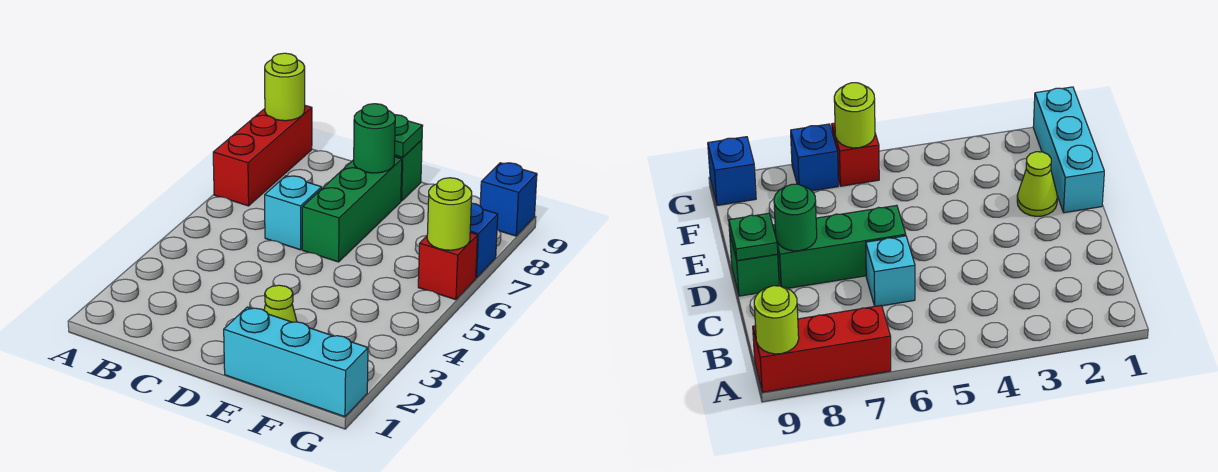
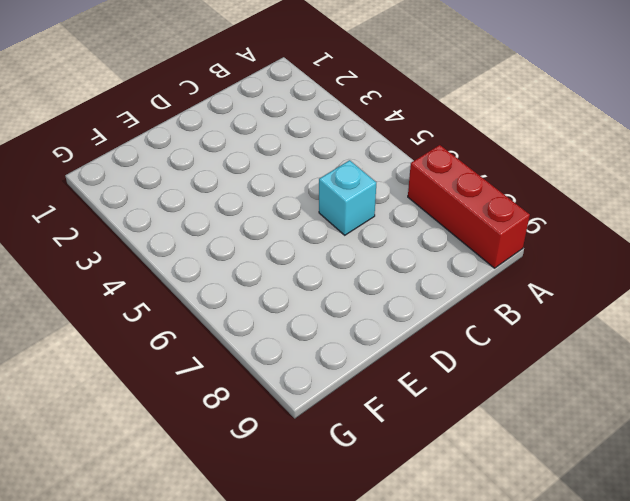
none -> green 1x3 brick [302,157,402,262]
none -> green 1x1 brick [394,140,422,201]
none -> cyan 1x3 brick [224,307,368,417]

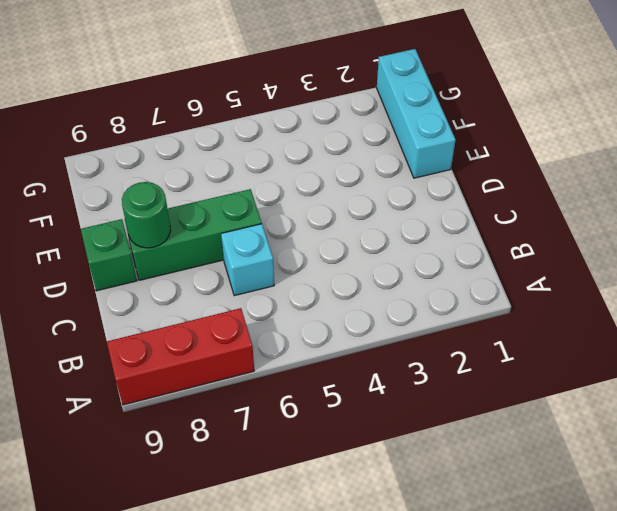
none -> lime 1x1 cone [264,285,297,322]
none -> red 1x1 brick [418,233,477,300]
none -> blue 1x1 brick [470,203,498,278]

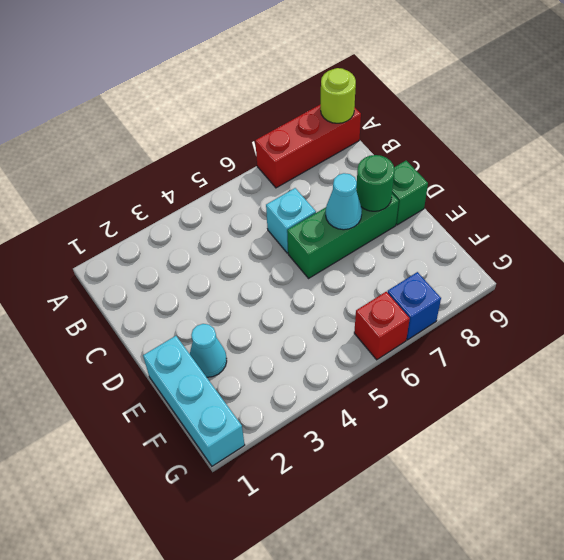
cyan 1x1 cone [326,173,362,230] -> none
cyan 1x1 cone [190,324,227,377] -> lime 1x1 cone [264,285,297,322]
none -> blue 1x1 brick [480,163,537,236]
none -> green 1x1 plate [394,115,423,157]
none -> lime 1x1 round brick [427,178,472,250]

